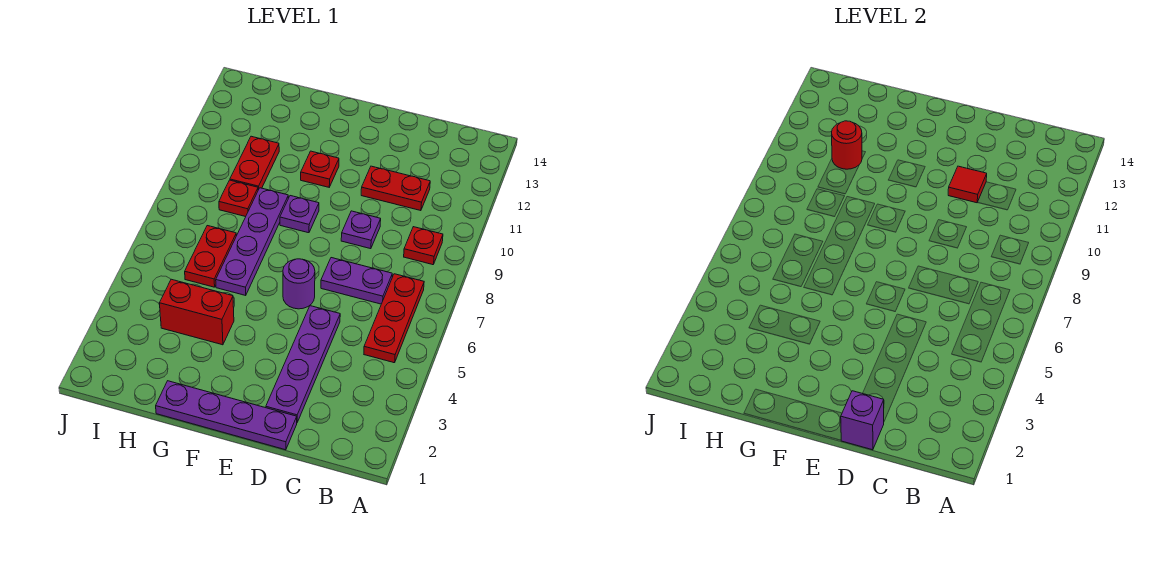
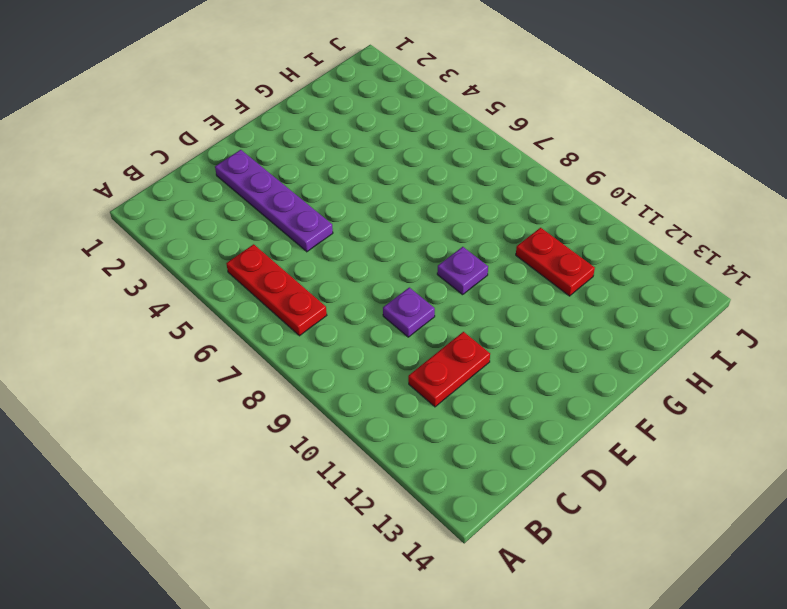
none -> red 1x1 plate [404,227,443,265]
none -> purple 1x2 plate [321,258,392,304]
none -> purple 1x4 plate [156,381,297,450]

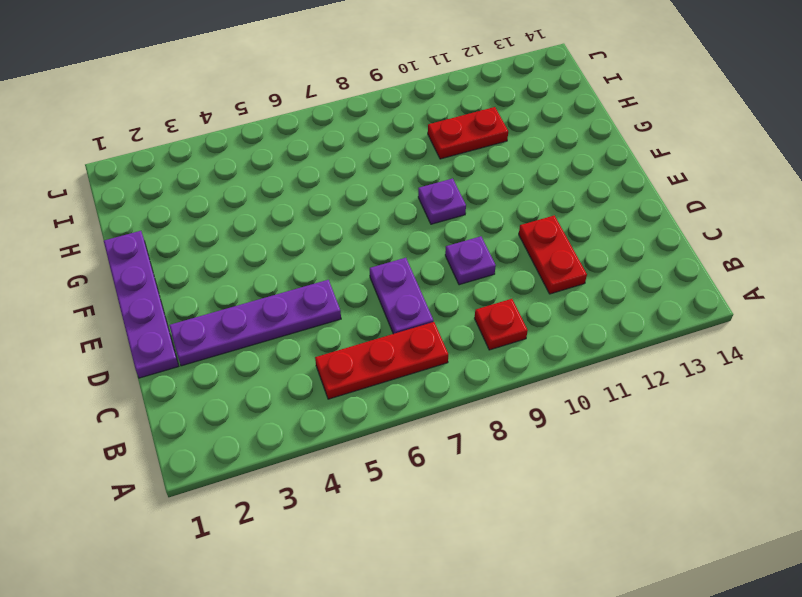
none -> purple 1x1 round brick [283,259,315,309]
none -> red 1x1 plate [301,151,339,187]
none -> red 1x2 brick [159,279,234,345]

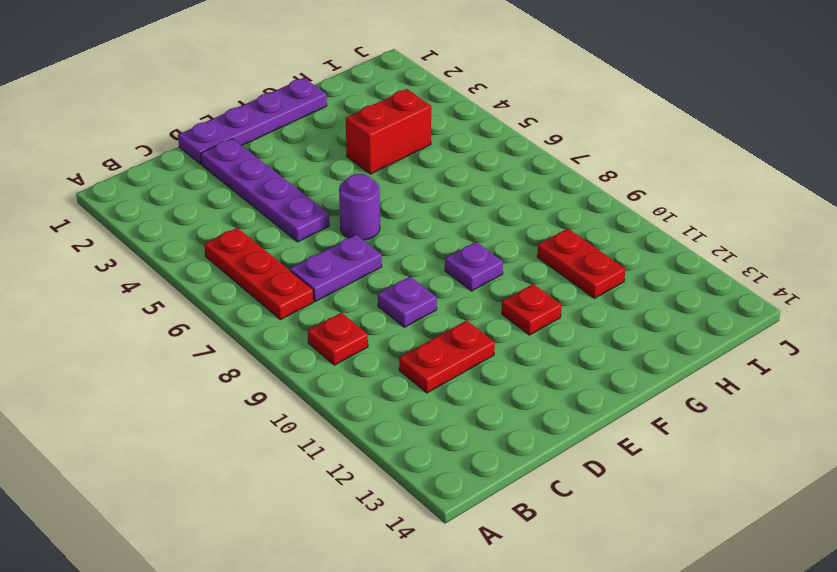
none -> purple 1x4 plate [216,188,288,295]
none -> red 1x2 plate [185,226,236,287]
none -> red 1x1 plate [219,180,258,217]

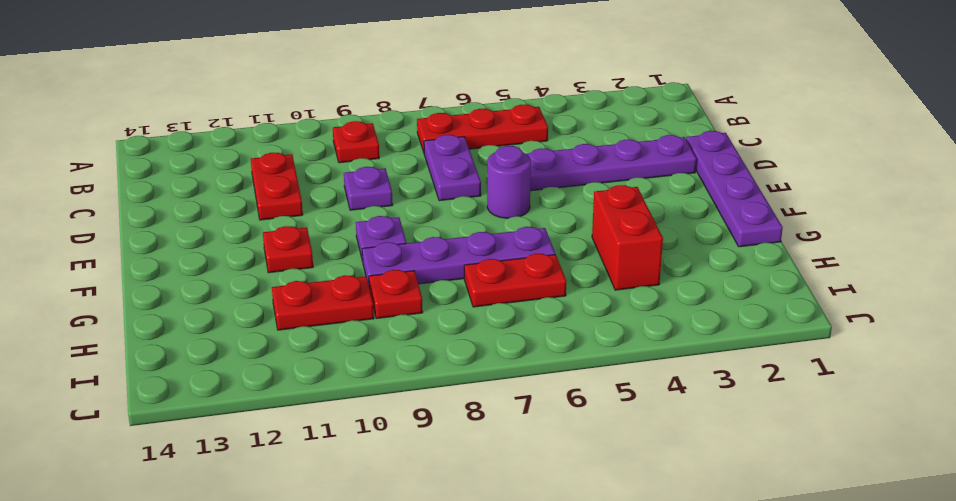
none -> purple 1x1 brick [841,391,884,450]
none -> red 1x1 tile [948,166,987,203]
none -> red 1x1 round brick [832,121,862,169]

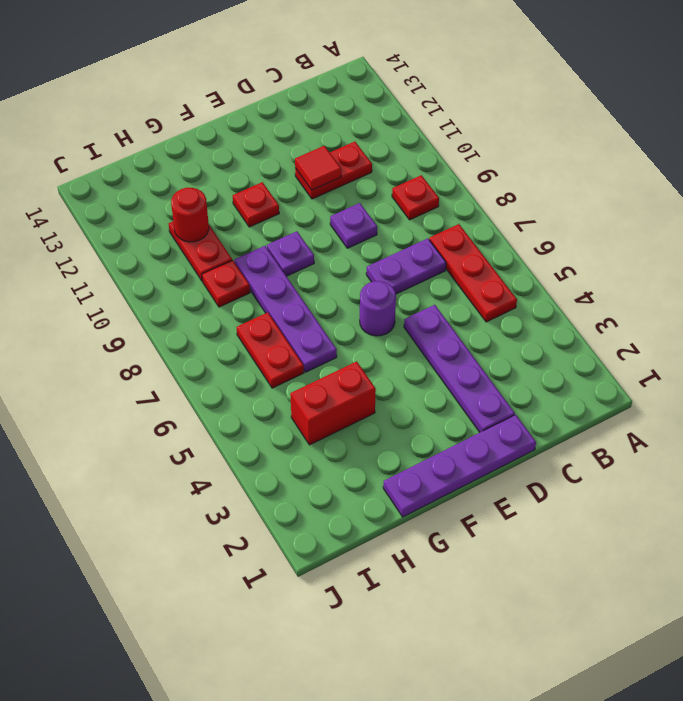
none -> purple 1x1 brick [841,391,884,450]

